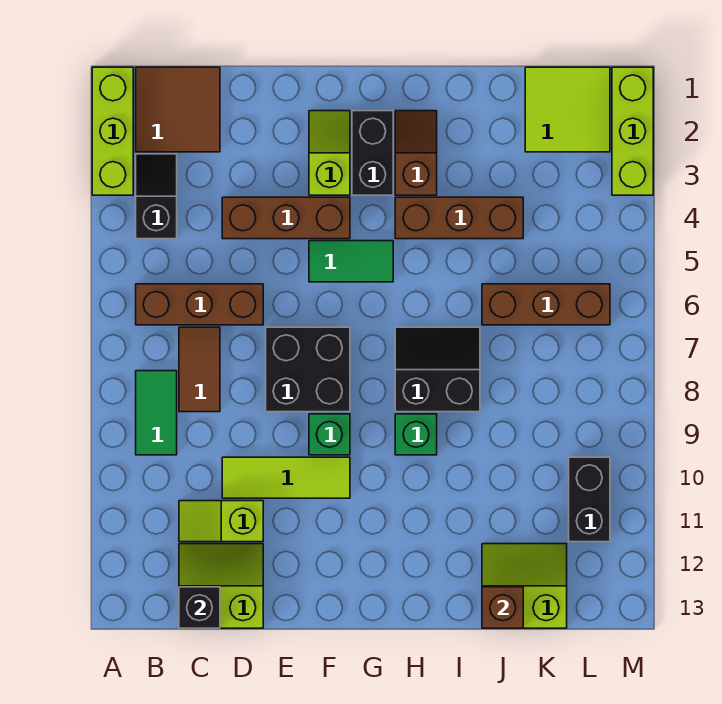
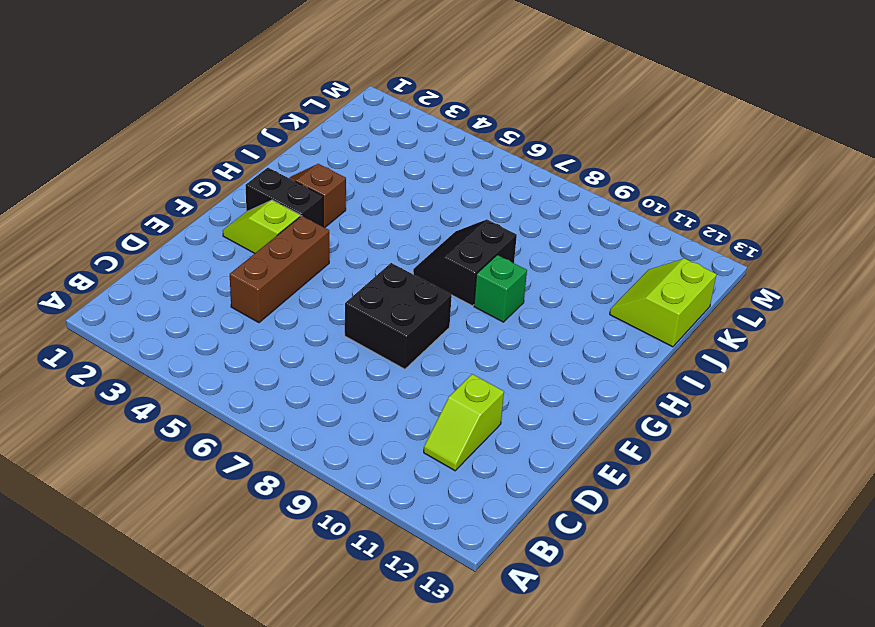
none -> lime 1x3 brick [92,67,133,195]
none -> brown 2x2 tile [136,67,220,152]
none -> black 1x2 slope [136,154,177,239]

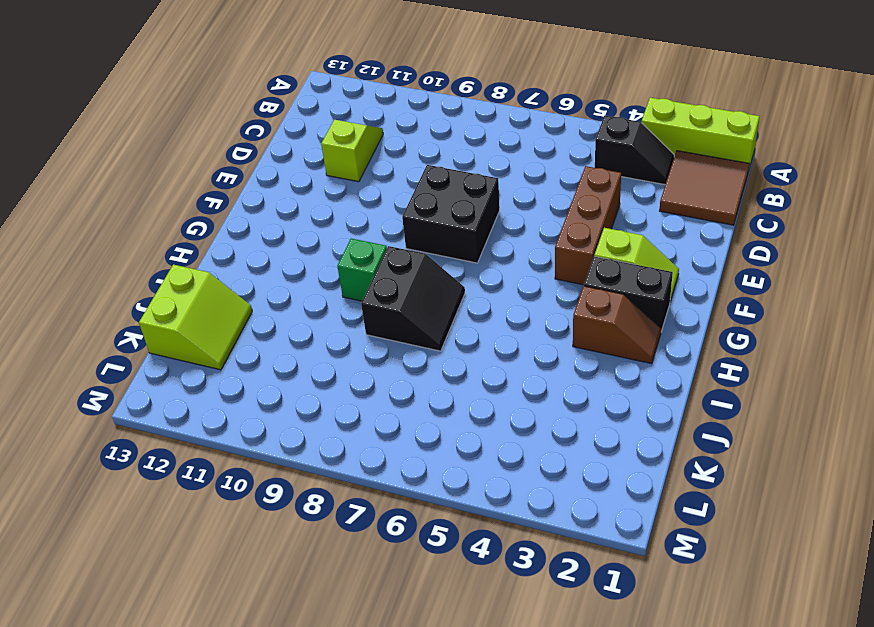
none -> brown 1x3 brick [136,284,263,325]
none -> green 1x2 tile [136,371,177,455]
none -> brown 1x2 tile [179,327,220,412]

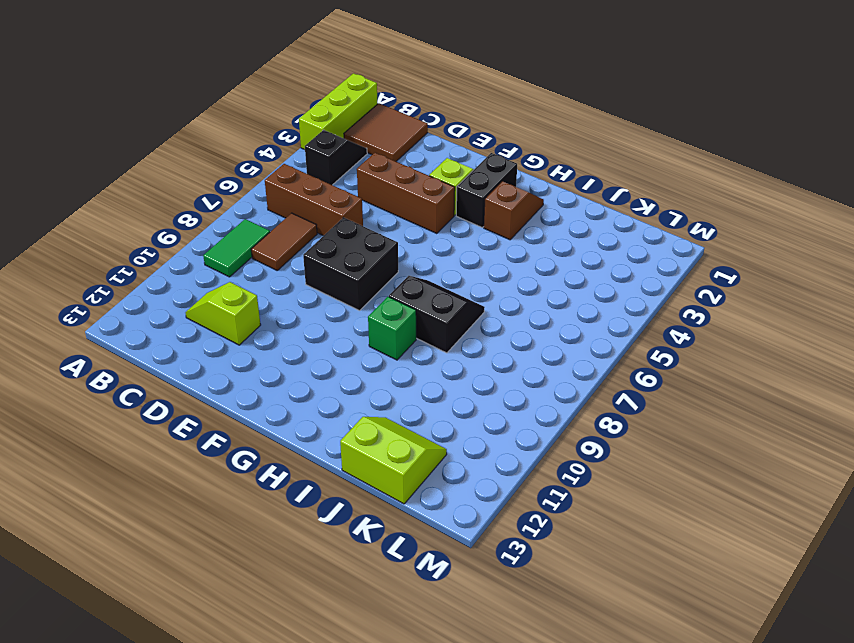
none -> lime 2x2 slope [179,544,263,628]
none -> lime 1x3 tile [222,457,350,498]
none -> green 1x2 tile [309,241,393,282]

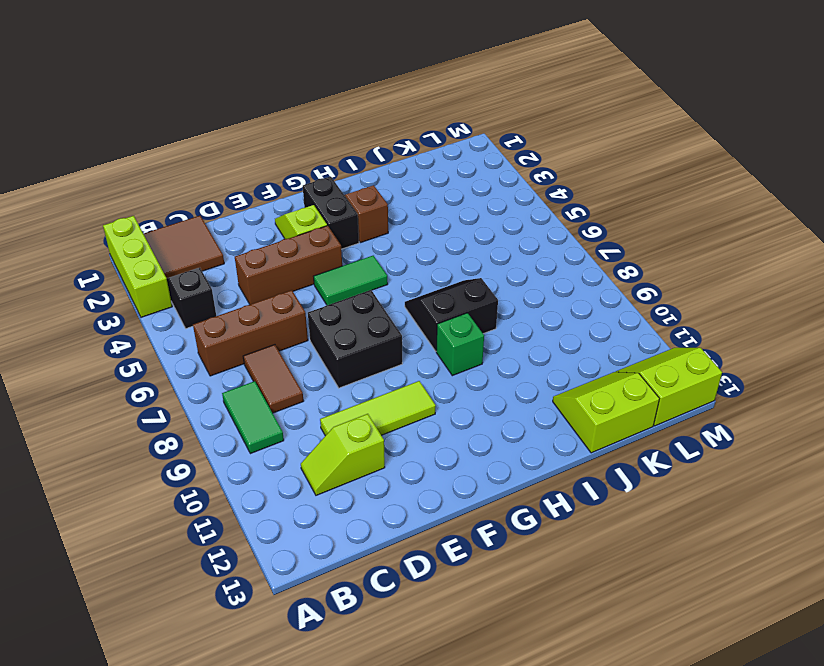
lime 2x2 slope [616,348,722,426] -> lime 2x2 slope moved to [179,544,263,628]
none -> green 1x1 brick [309,414,350,455]
none -> brown 1x3 brick [395,197,523,239]
none -> brown 1x3 brick [482,284,610,325]

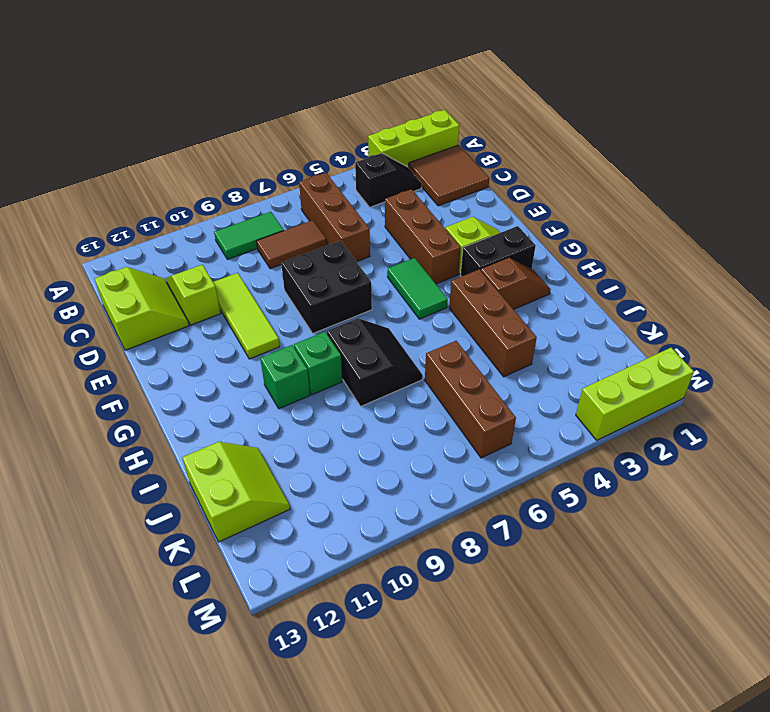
green 1x1 brick [260,345,310,409] -> green 1x1 brick moved to [309,414,350,455]
none -> lime 2x2 tile [525,67,610,152]
none -> black 1x2 brick [569,457,610,542]
none -> black 1x1 brick [179,587,220,628]

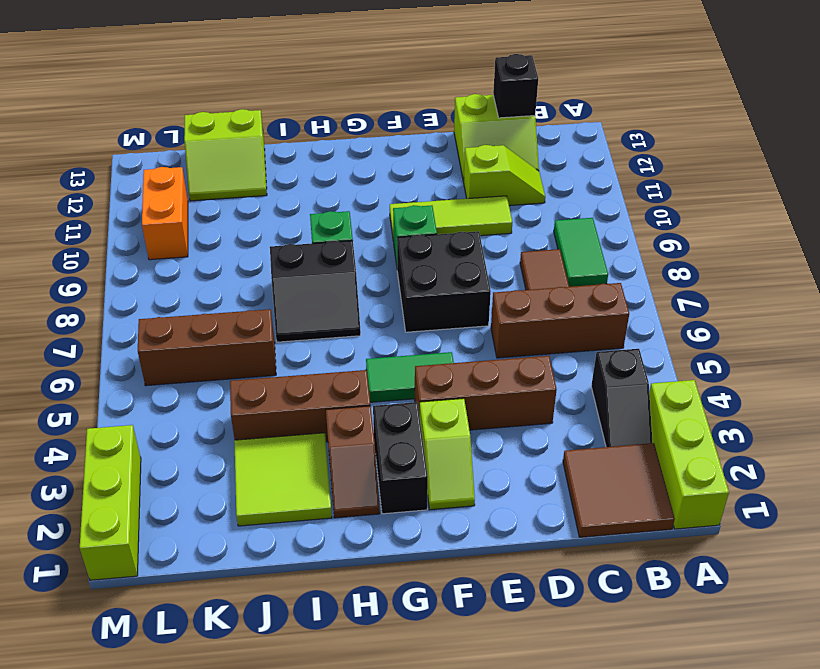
lime 2x2 tile [234,433,332,526] -> lime 2x2 tile moved to [525,67,610,152]
orange 1x2 brick [142,167,188,260] -> black 1x2 brick [569,457,610,542]
none -> brown 1x1 brick [482,587,523,628]

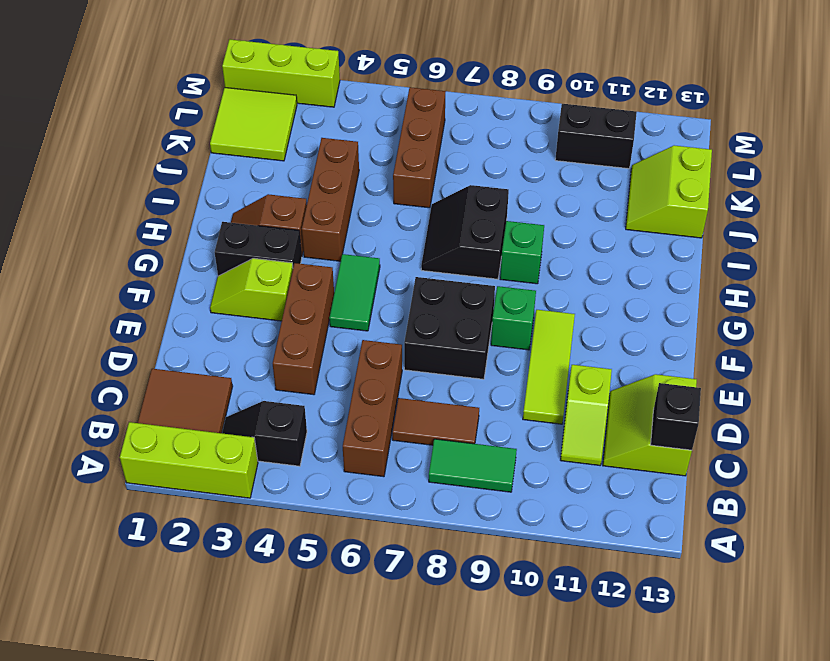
none -> brown 1x1 brick [482,587,523,628]

